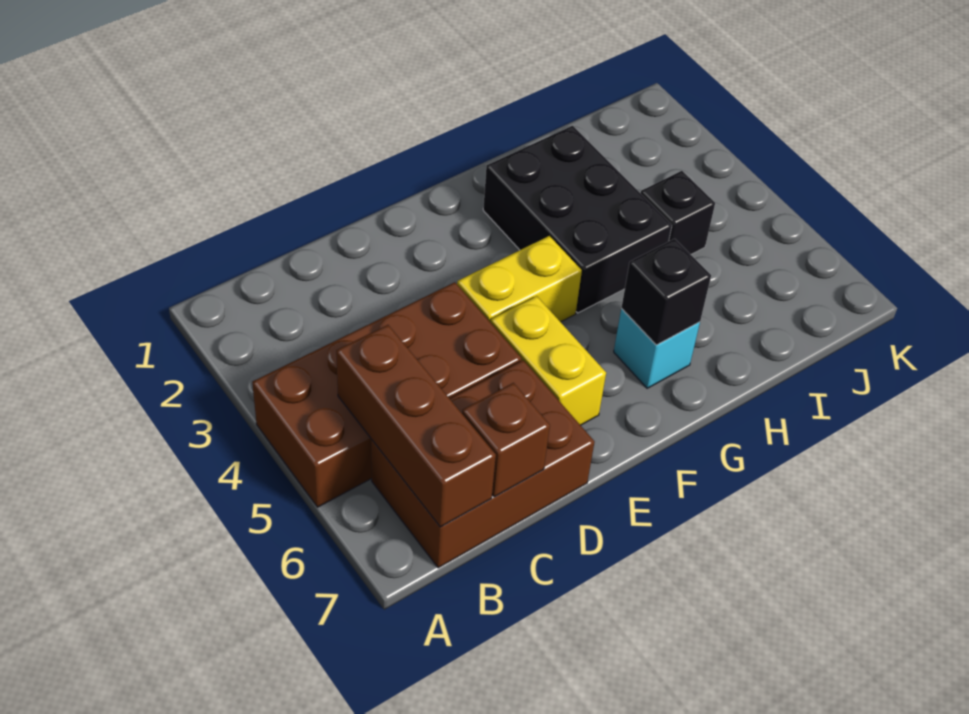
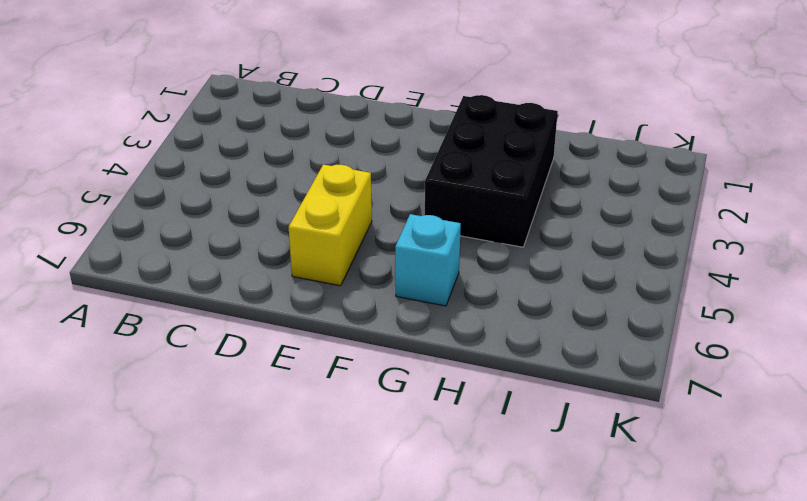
none -> brown 2x4 brick [252,282,521,507]
none -> brown 2x3 brick [371,360,594,568]

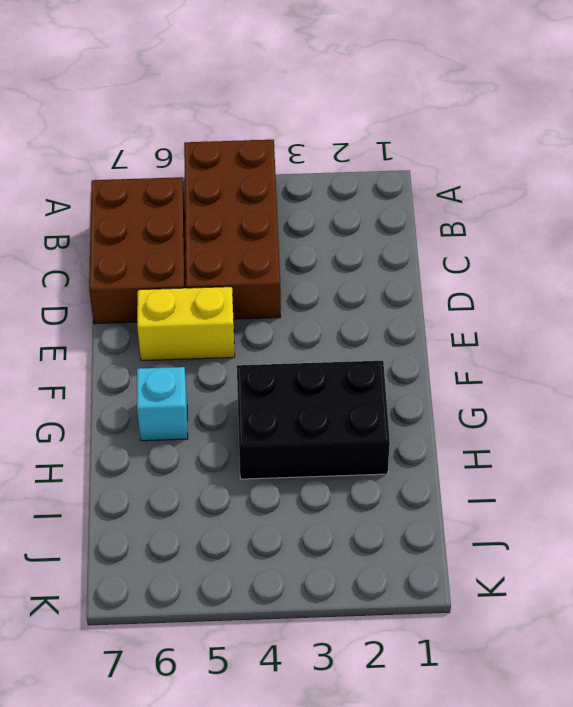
none -> yellow 1x2 brick [457,236,582,323]
none -> black 1x1 brick [641,171,715,254]

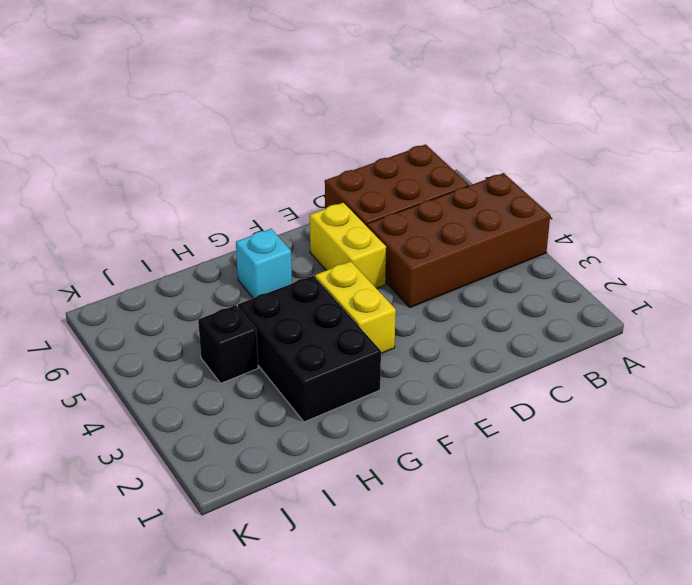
yellow 1x2 brick [315,261,396,353] -> yellow 1x2 brick turned to [457,236,582,323]
none -> brown 1x3 brick [336,325,496,527]
none -> brown 1x1 brick [462,383,550,497]

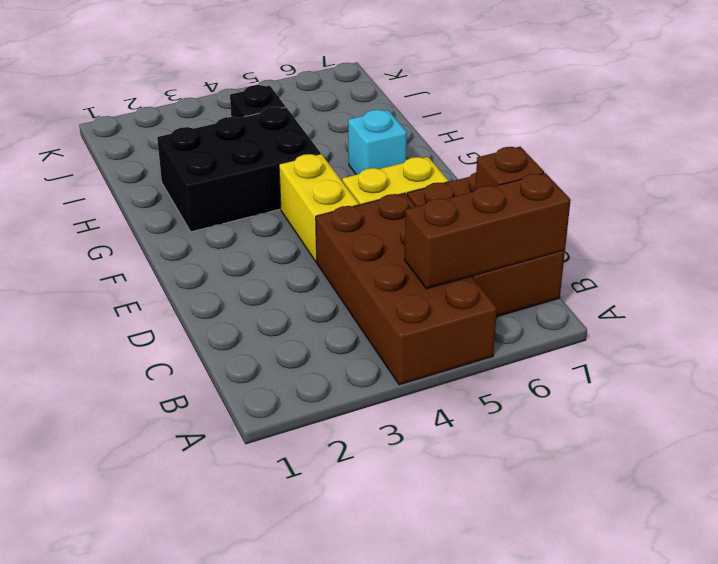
none -> black 1x1 brick [621,239,711,345]

